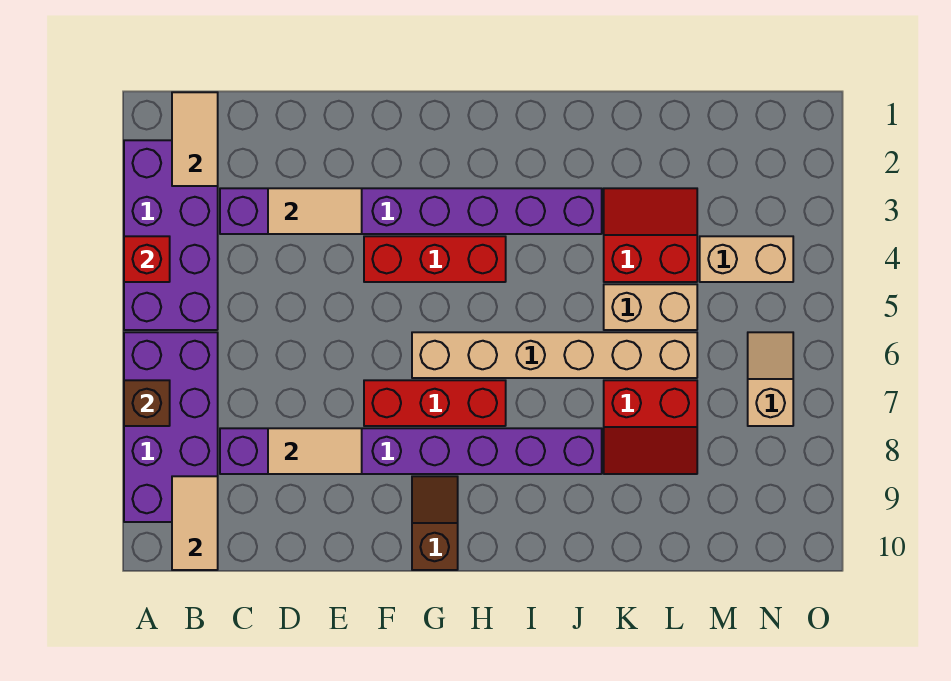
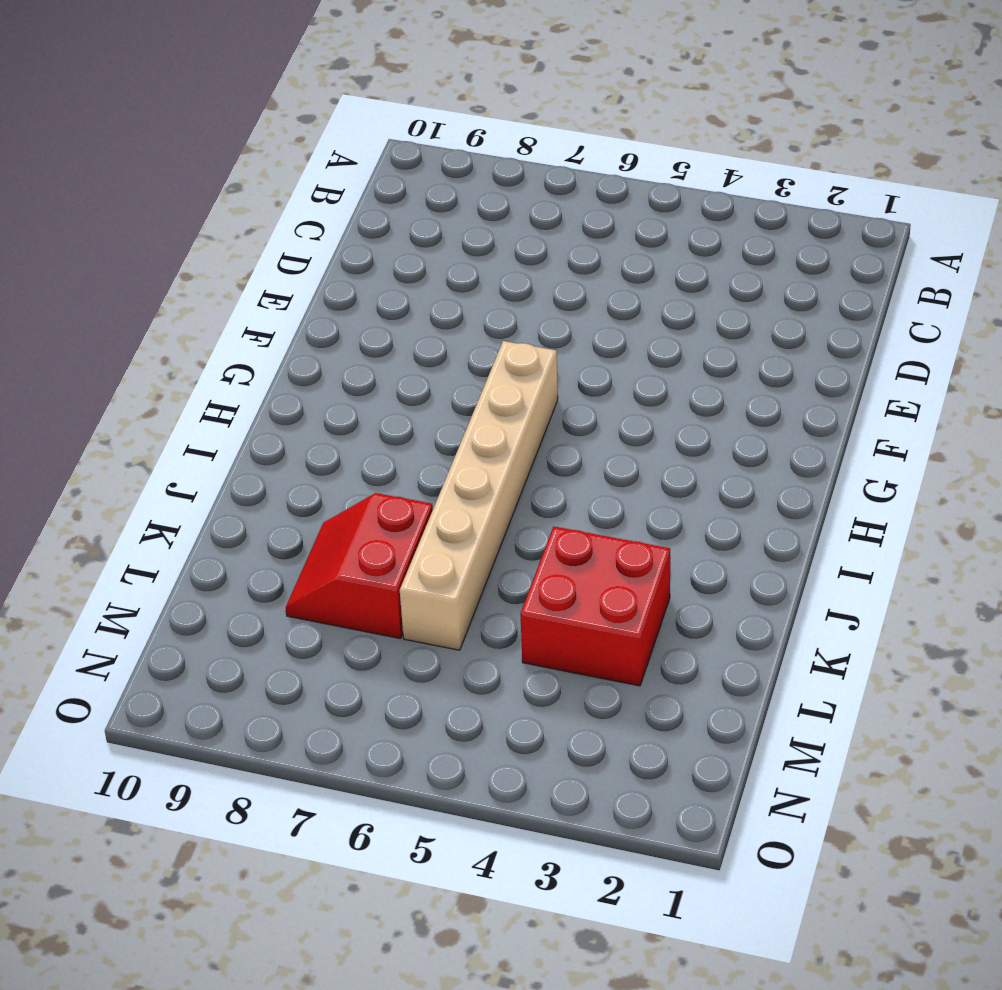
red 2x2 brick [520,526,670,686] -> red 2x2 slope [604,188,697,282]
none -> purple 2x4 brick [124,140,218,330]
none -> purple 2x4 brick [124,332,218,522]
none -> purple 1x8 brick [220,188,602,234]

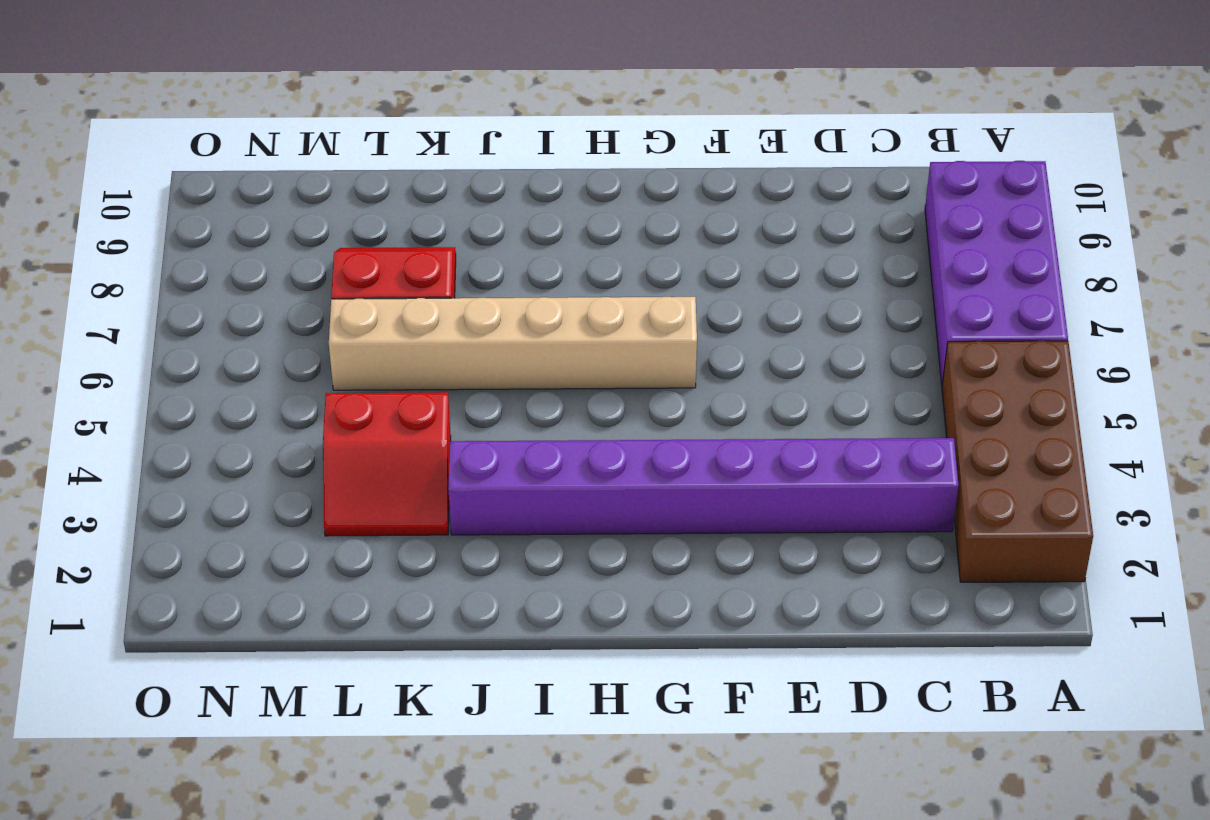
brown 2x4 brick [942,341,1093,582] -> purple 2x4 brick [124,140,218,330]
none -> purple 1x8 brick [220,428,602,474]
none -> red 1x3 brick [364,236,506,282]
none -> red 1x3 brick [364,380,506,426]

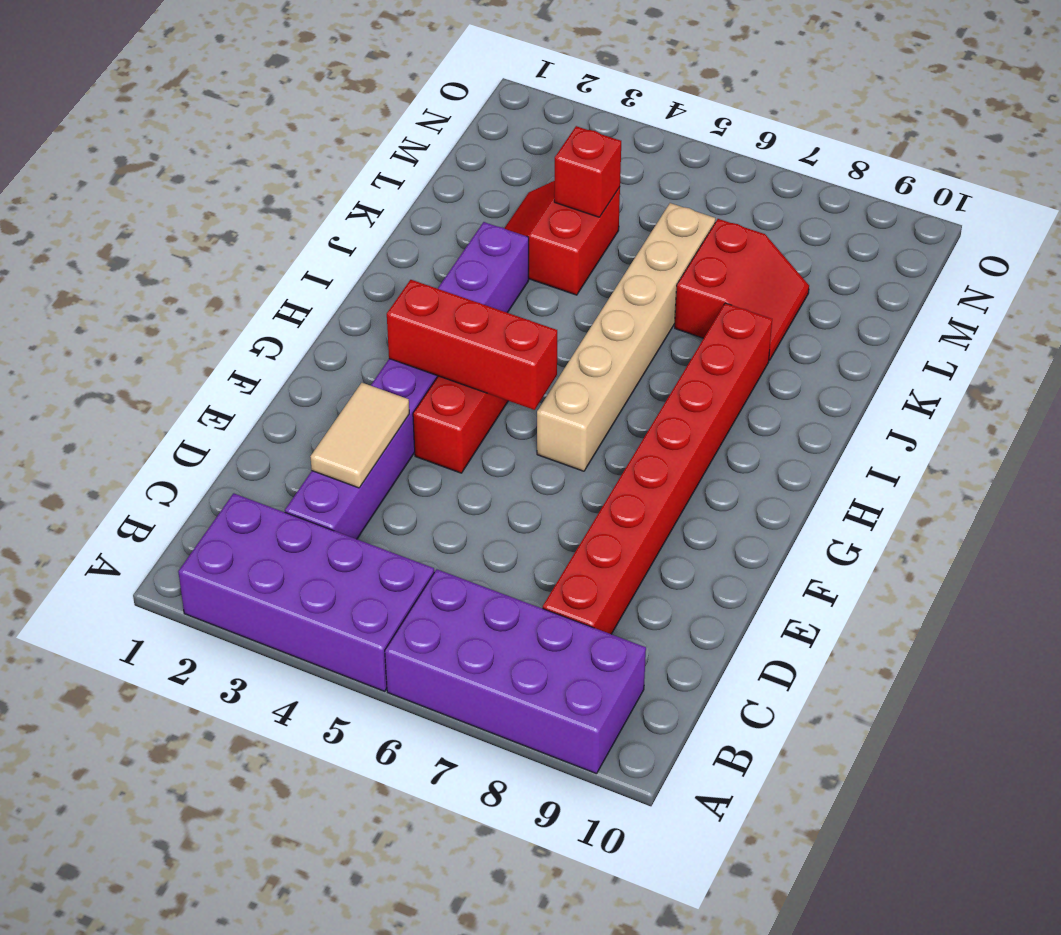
red 1x8 brick [543,303,772,634] -> purple 1x8 brick [220,428,602,474]
red 1x3 brick [387,280,557,410] -> red 1x3 brick turned to [364,380,506,426]
red 1x1 brick [554,126,621,217] -> red 1x1 brick moved to [124,236,170,282]
none -> brown 1x2 slope [412,476,458,570]
none -> tan 1x2 brick [604,284,697,330]
none -> tan 1x2 brick [700,236,793,282]

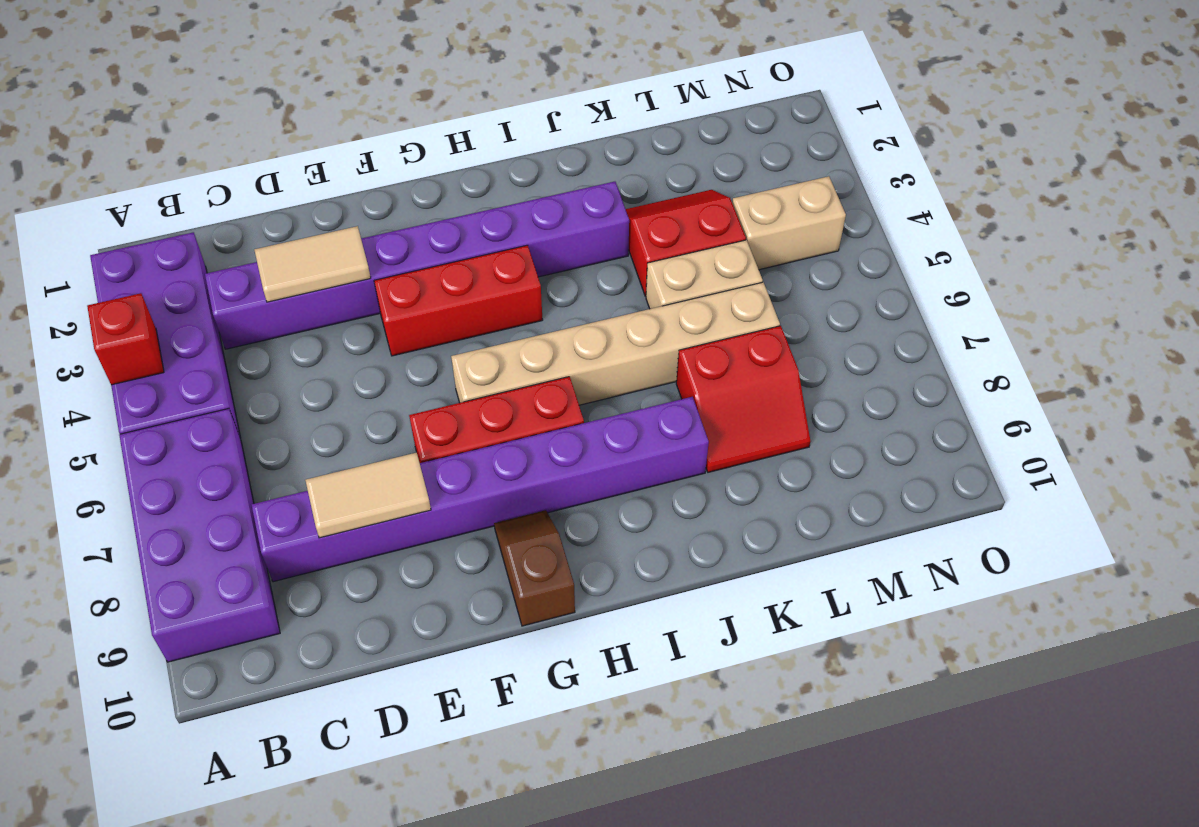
none -> tan 1x2 slope [748,332,793,426]
none -> brown 1x1 brick [124,380,170,426]
none -> tan 1x2 tile [172,92,218,186]

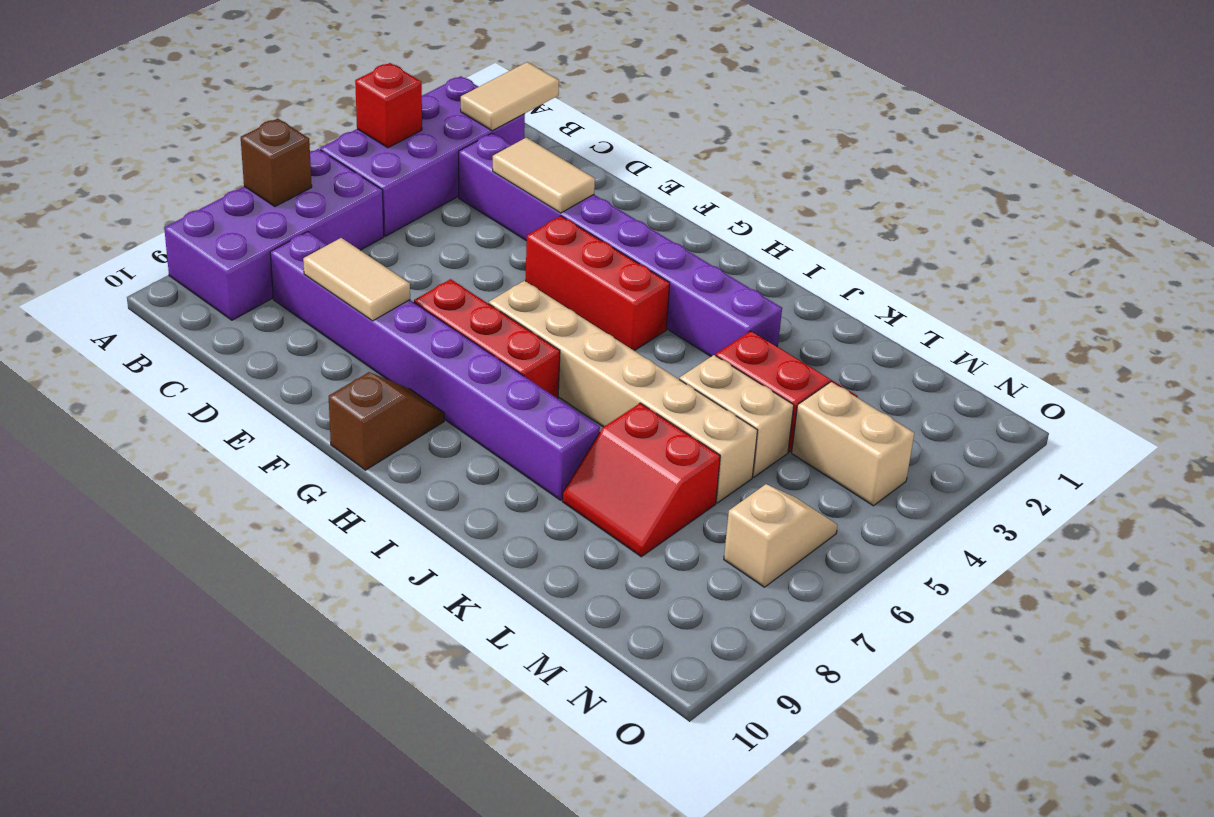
none -> tan 1x2 tile [172,476,218,570]

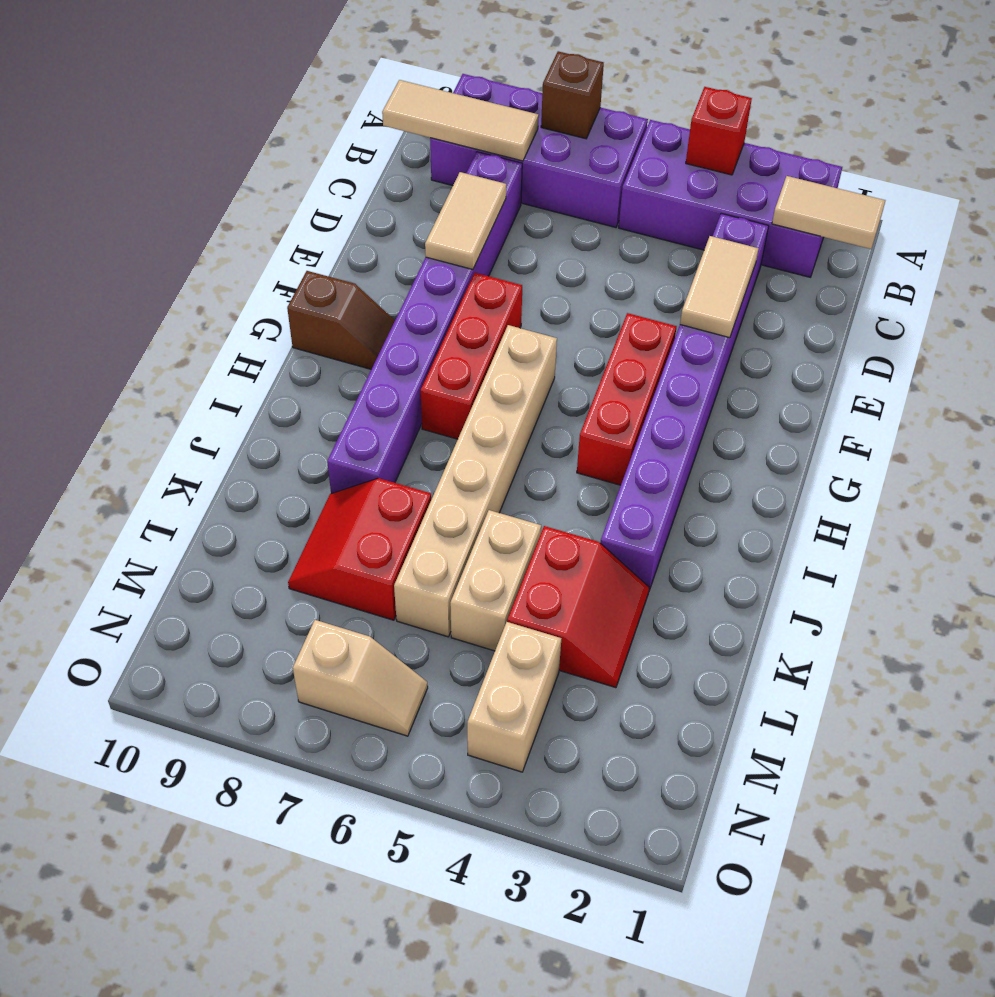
tan 1x3 tile [382,80,539,161] -> tan 1x2 tile [172,476,218,570]

